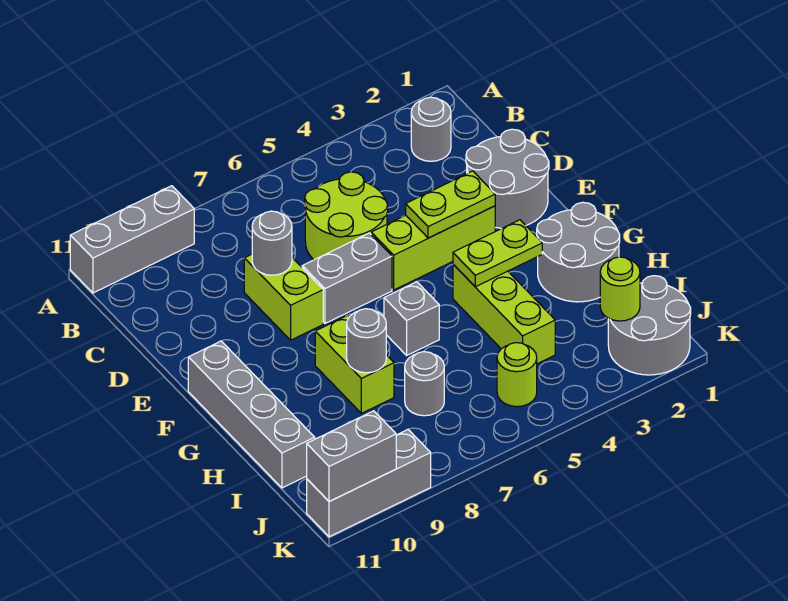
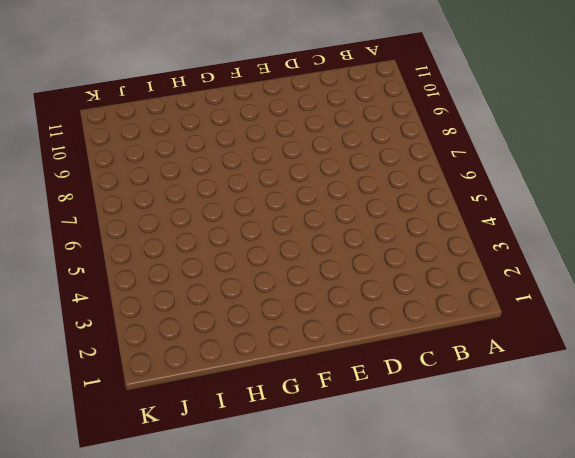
none -> grey 1x3 brick [70,186,194,293]
none -> grey 1x1 round brick [411,97,451,161]
none -> lime 2x2 round brick [305,172,388,260]

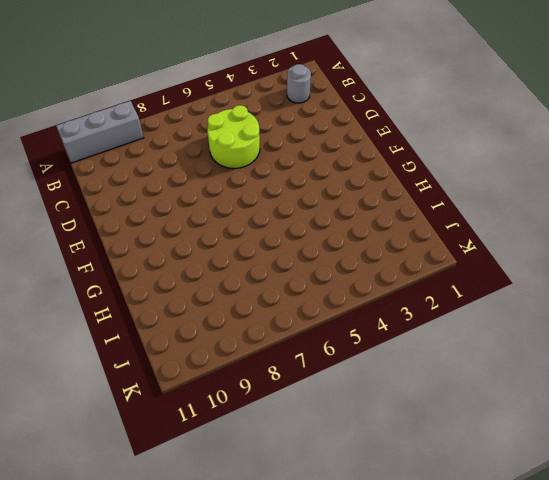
none -> grey 2x2 round brick [466,129,549,228]
none -> lime 1x2 brick [244,254,323,340]
none -> lime 1x3 brick [371,206,495,290]

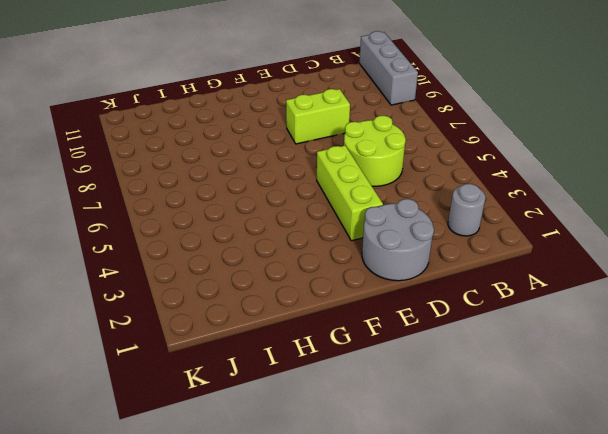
none -> grey 1x2 brick [302,233,392,323]
none -> grey 1x4 brick [188,341,315,488]
none -> grey 2x2 round brick [537,202,620,302]

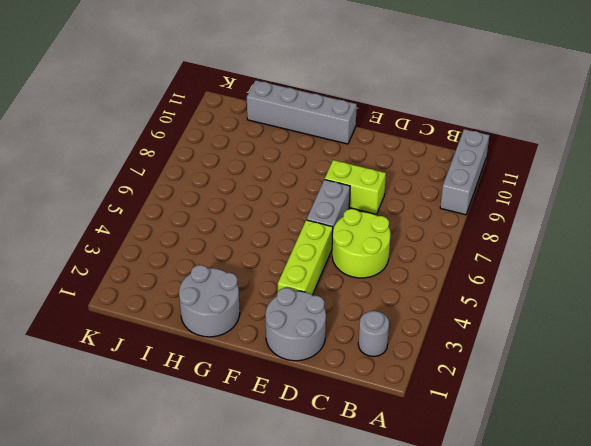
none -> lime 1x3 brick [453,264,555,364]
none -> grey 1x1 brick [384,282,439,355]
none -> lime 1x2 brick [315,315,394,413]

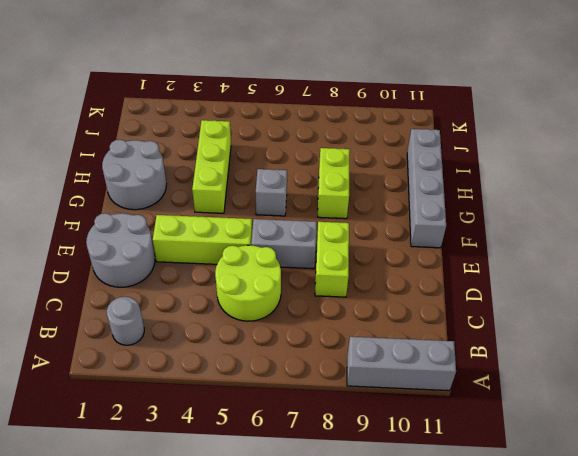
none -> grey 1x1 round brick [405,352,444,416]
none -> grey 2x2 round brick [608,276,691,375]
none -> lime 1x1 round brick [497,343,537,407]

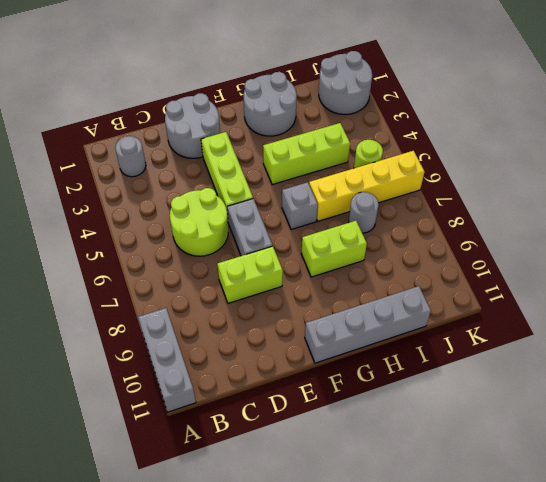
yellow 1x4 brick [309,151,424,221] -> none
none -> grey 1x3 brick [307,429,431,537]
none -> grey 1x1 round brick [252,211,292,275]
none -> lime 1x2 plate [406,171,495,238]

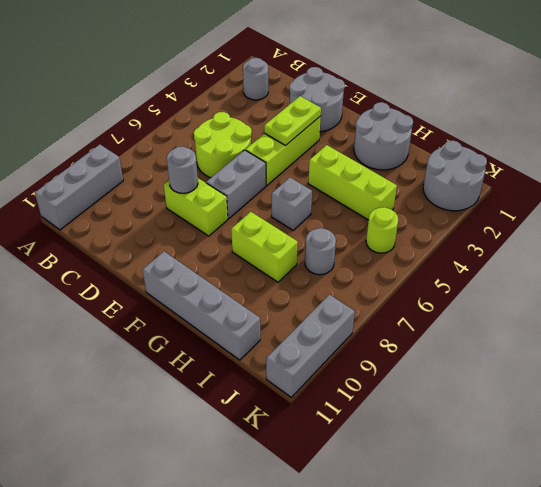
none -> lime 1x2 plate [453,220,542,287]
none -> grey 1x1 round brick [347,309,386,373]
none -> lime 1x1 round brick [600,257,640,321]

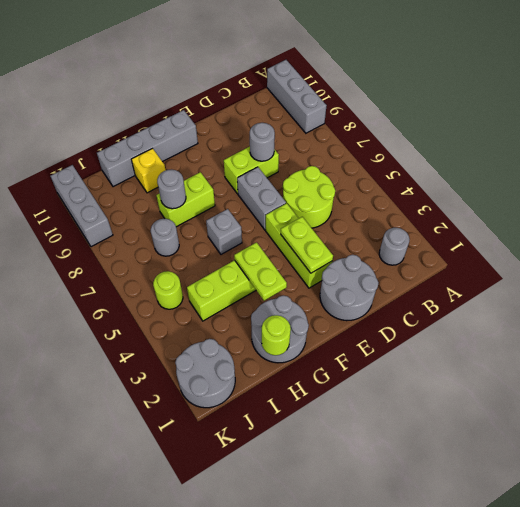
lime 1x1 round brick [262,315,291,355] -> lime 1x1 round brick moved to [600,257,640,321]
yellow 1x1 brick [132,149,166,193] -> none
none -> grey 1x2 brick [307,411,396,502]

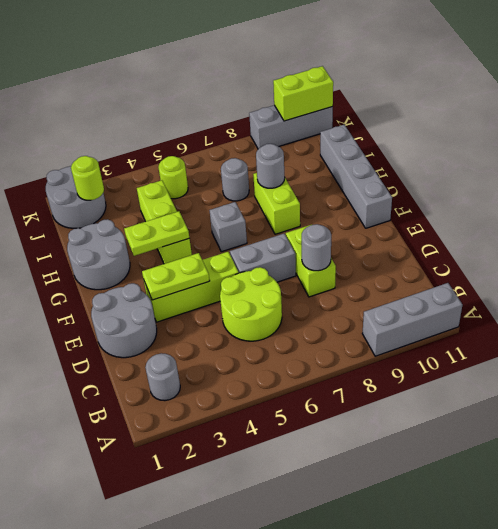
lime 1x2 brick [273,66,333,121] -> grey 1x2 brick [307,411,396,502]

